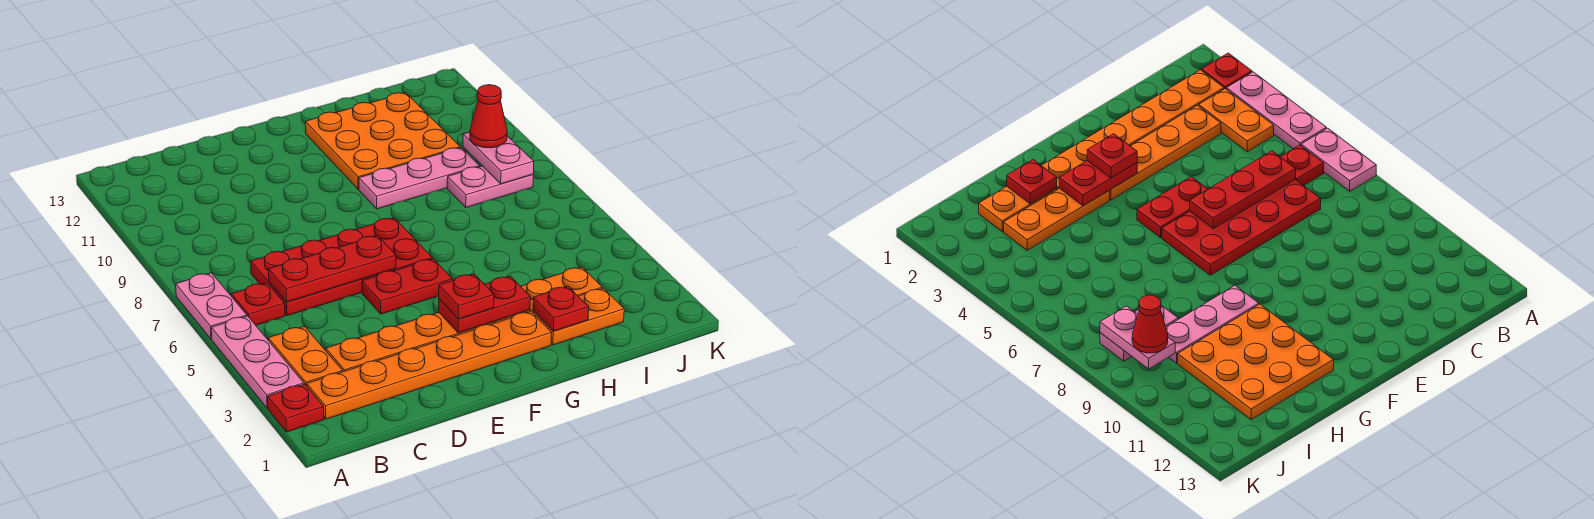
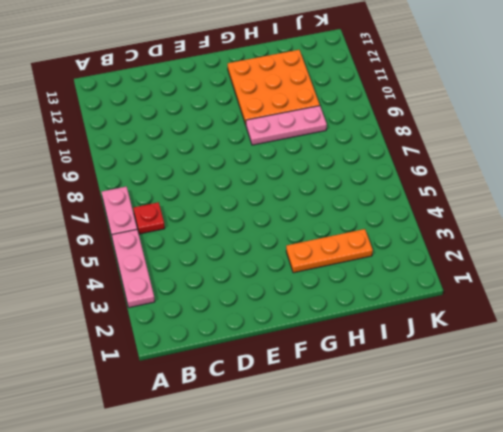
none -> red 1x1 plate [268,384,324,432]
none -> orange 1x6 plate [307,312,552,419]
none -> orange 1x2 plate [268,326,343,386]

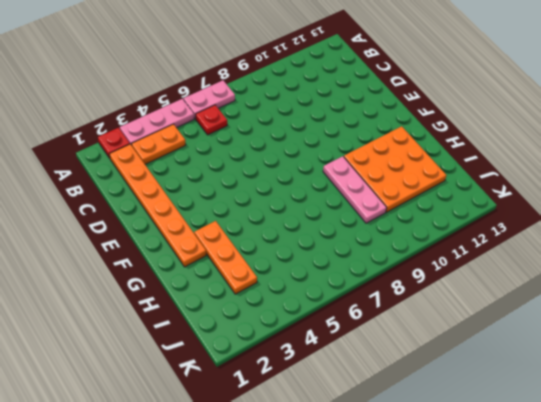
none -> orange 1x4 plate [326,312,493,372]
none -> red 2x4 plate [251,218,432,316]
none -> red 1x2 plate [362,259,452,314]

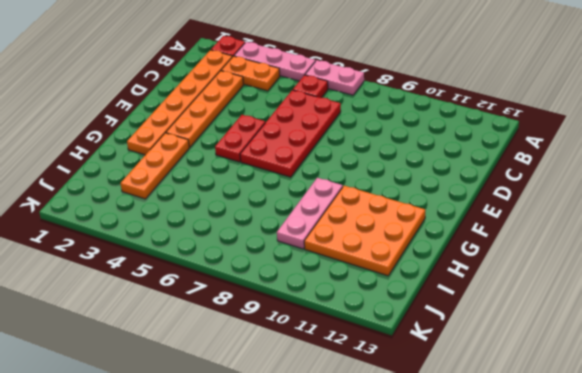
none -> orange 1x2 plate [533,288,624,345]
none -> pink 1x2 plate [447,166,533,208]
none -> red 1x3 plate [269,236,396,302]

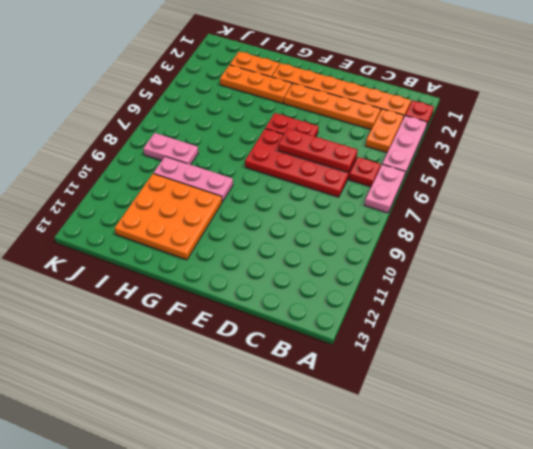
none -> red 1x2 plate [439,276,531,333]
none -> red 1x1 plate [533,286,589,331]
none -> pink 1x2 plate [463,132,534,184]

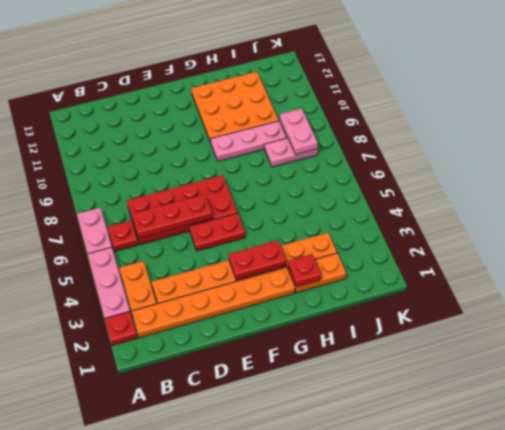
none -> red 1x1 plate [439,274,494,319]
none -> red 1x1 cone [470,85,507,148]

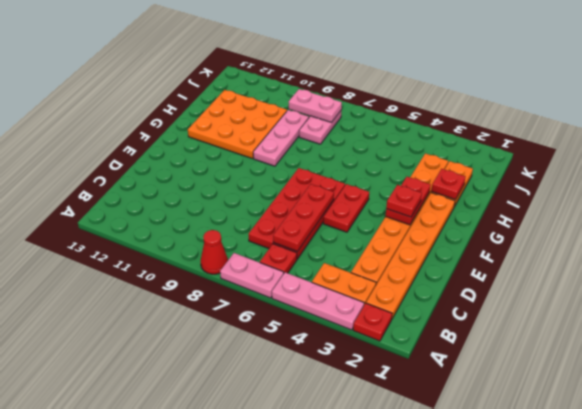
red 1x1 cone [201,230,228,274] -> red 1x1 cone moved to [470,85,507,148]

